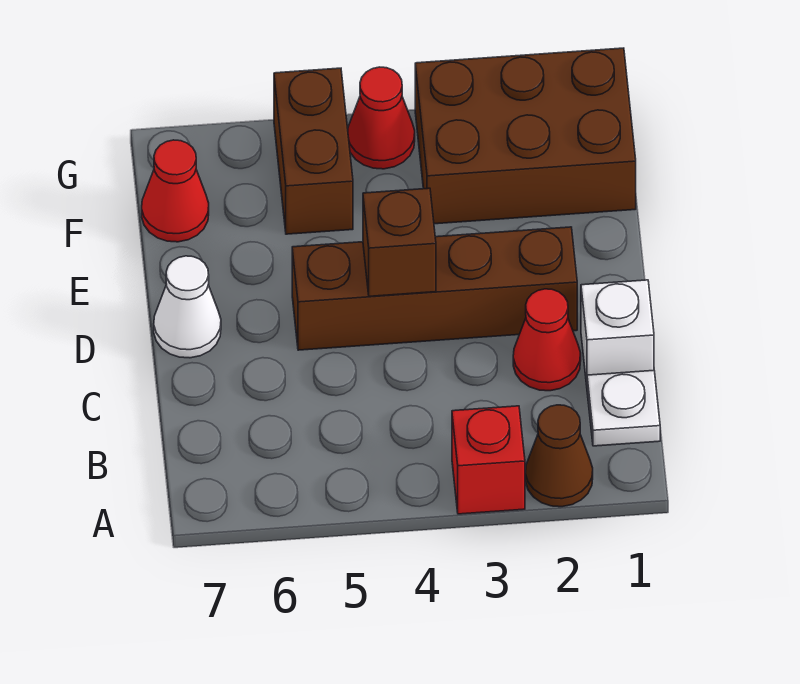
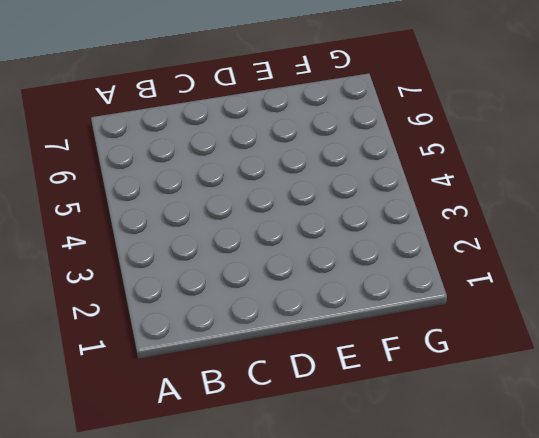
none -> brown 1x1 cone [525,405,593,507]
none -> red 1x1 brick [452,406,525,514]
none -> white 1x1 plate [587,370,660,446]

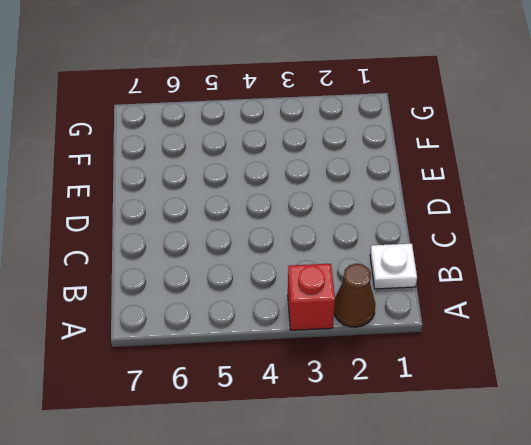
none -> white 1x1 brick [581,280,654,385]
none -> red 1x1 cone [513,289,581,391]
none -> brown 1x4 brick [292,227,577,350]

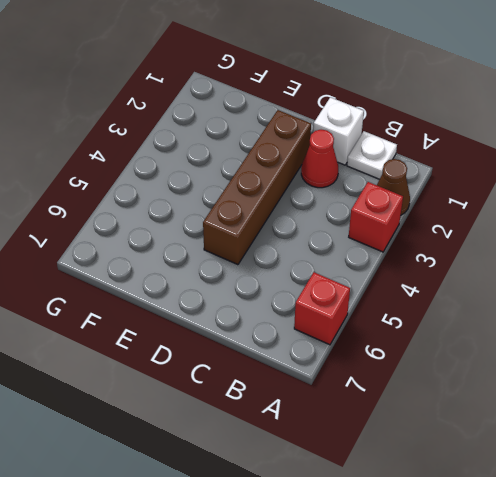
red 1x1 brick [294,272,350,345] -> none
none -> white 1x1 cone [154,256,221,358]
none -> brown 2x3 brick [415,48,636,224]
none -> brown 1x2 brick [274,68,353,234]

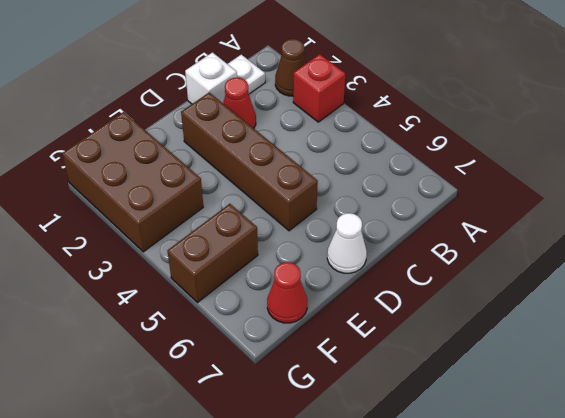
none -> red 1x1 cone [348,67,415,169]
none -> brown 1x1 brick [363,188,436,296]

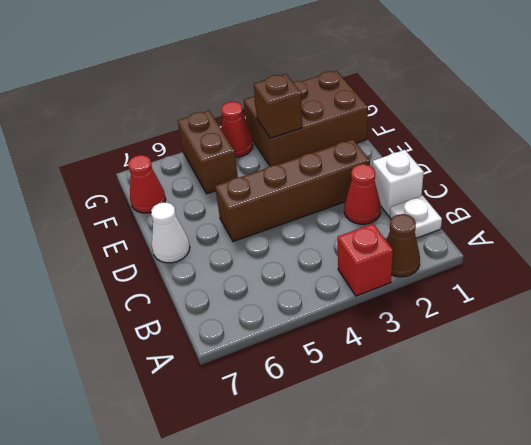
brown 1x1 brick [254,74,303,138] -> brown 1x1 brick moved to [363,188,436,296]

